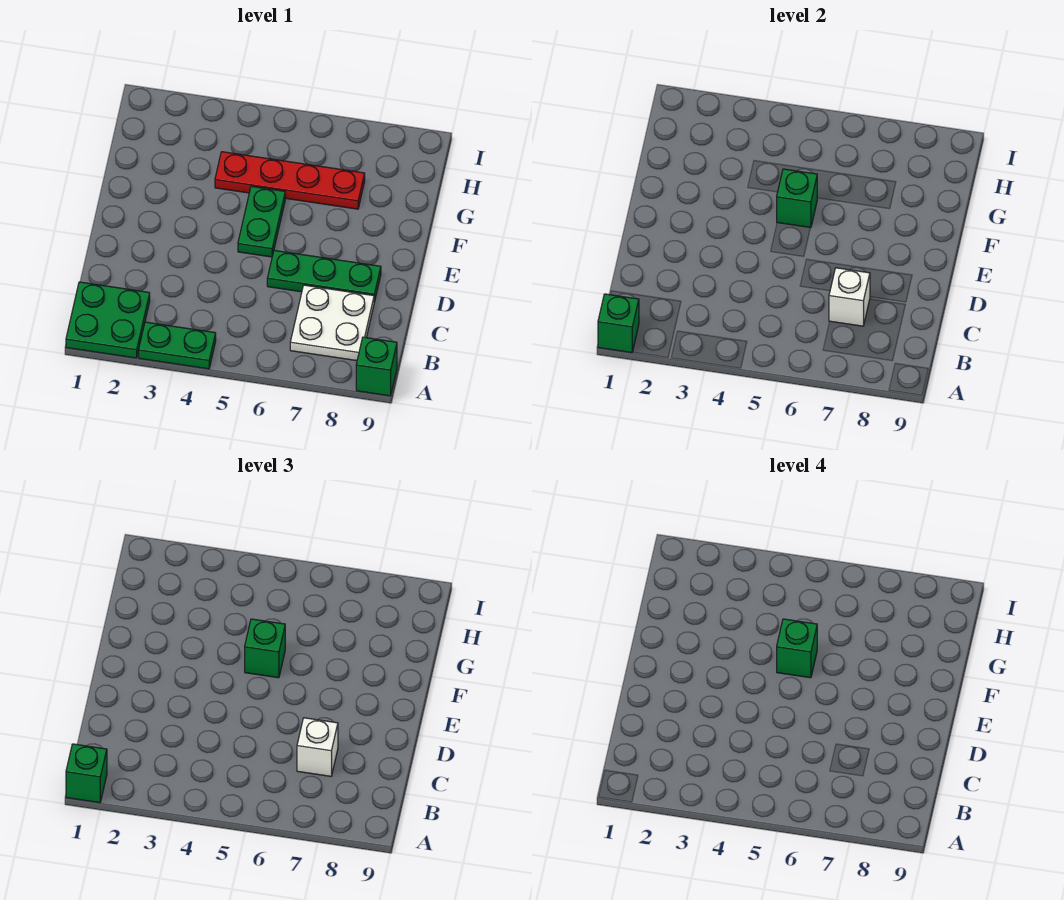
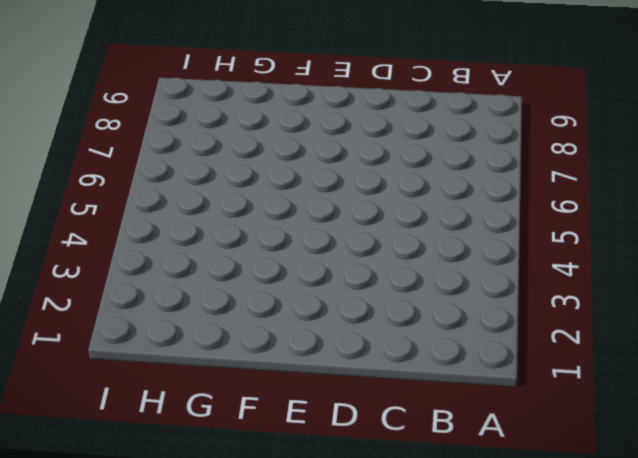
none -> green 2x2 plate [66,282,150,358]
none -> green 1x2 plate [139,322,216,369]
none -> green 1x1 brick [356,337,397,396]

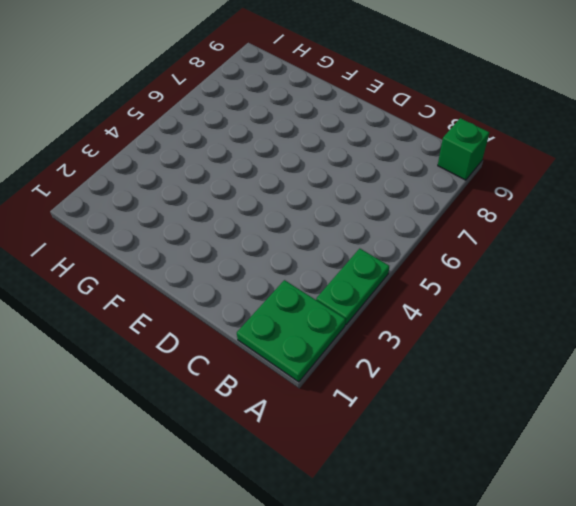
none -> white 2x2 plate [290,285,374,361]
none -> green 1x3 plate [267,250,381,302]
none -> green 1x2 plate [238,186,285,257]

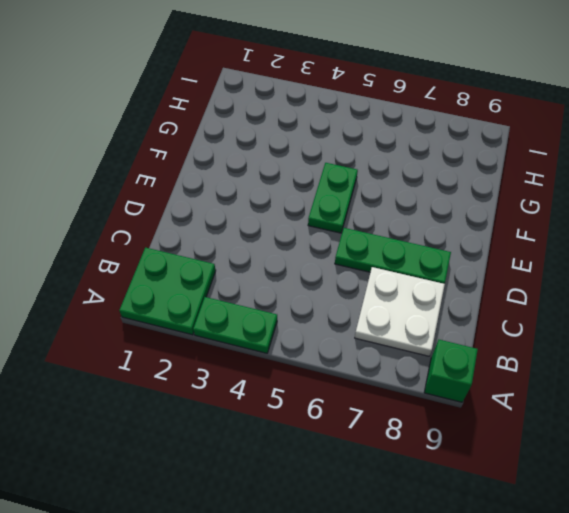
none -> red 1x4 plate [215,152,365,209]
none -> green 1x1 brick [598,294,639,353]
none -> white 1x1 brick [829,268,870,326]

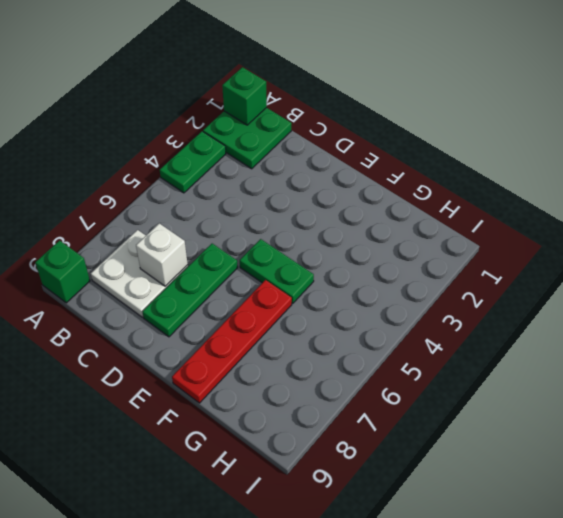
red 1x4 plate [172,280,292,403] -> red 1x4 plate moved to [215,152,365,209]
none -> green 1x1 brick [777,169,817,228]
none -> green 1x1 brick [66,744,107,803]
none -> white 1x1 brick [297,718,338,776]

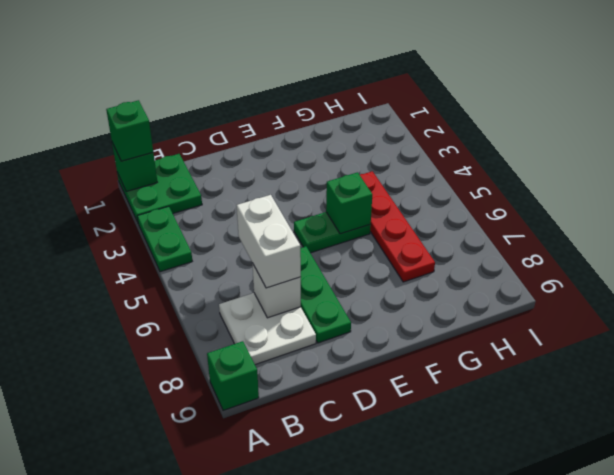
white 1x2 brick [237,195,301,288] -> white 1x1 brick [297,718,338,776]
none -> green 1x1 brick [245,619,285,678]
none -> green 1x1 brick [777,619,817,678]

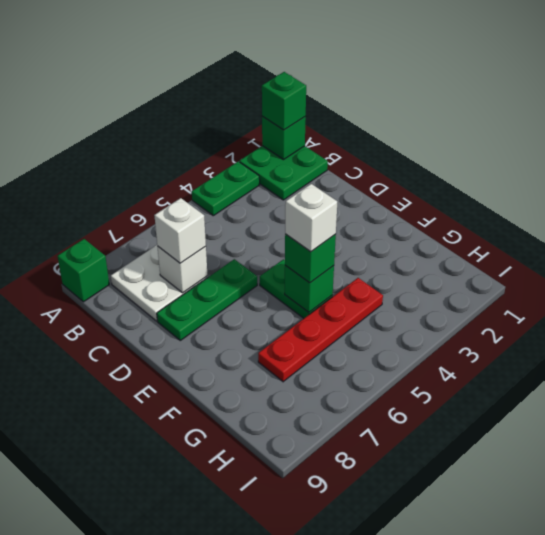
white 1x1 brick [285,184,337,252] -> green 1x1 brick [777,619,817,678]

